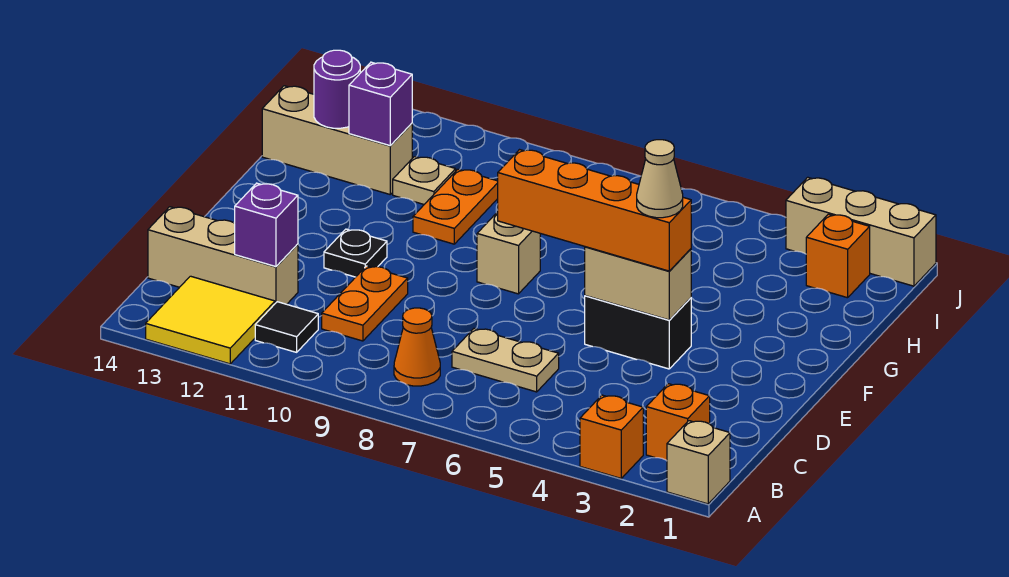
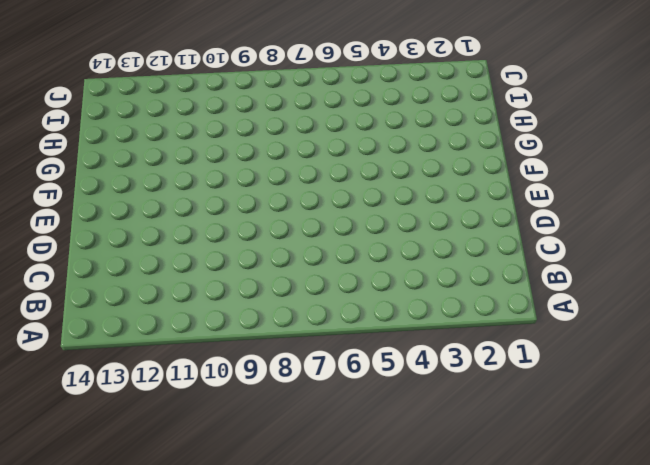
none -> tan 1x1 brick [667,421,730,504]
none -> orange 1x1 brick [580,395,643,478]
none -> yellow 2x2 tile [146,276,275,364]

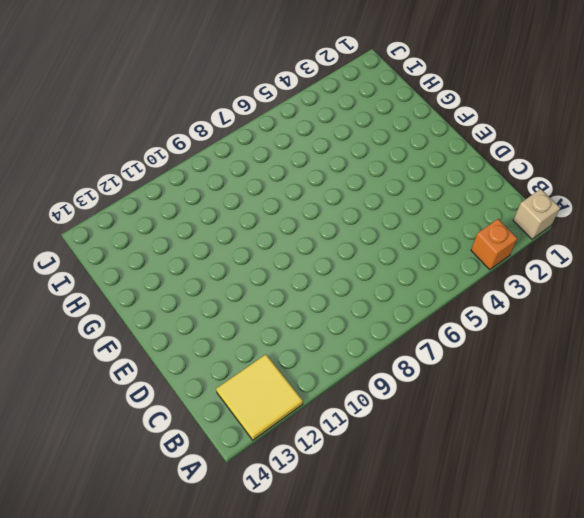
none -> orange 1x1 brick [646,384,710,461]
none -> orange 1x1 cone [394,308,440,386]
none -> black 1x1 tile [255,302,318,352]

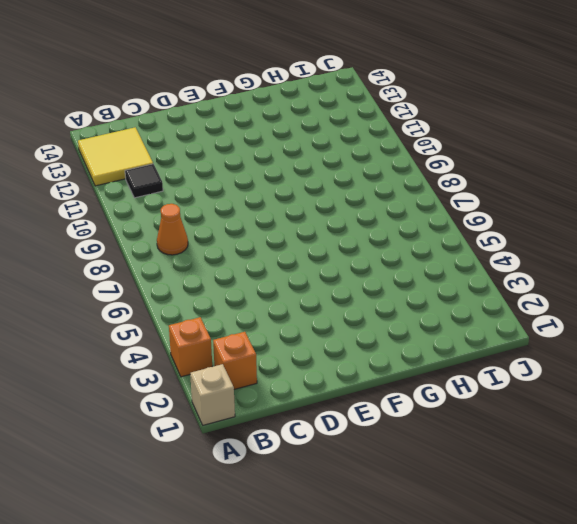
none -> tan 1x2 plate [452,329,559,392]
none -> orange 1x2 plate [322,266,408,341]
none -> tan 1x3 brick [148,207,298,304]

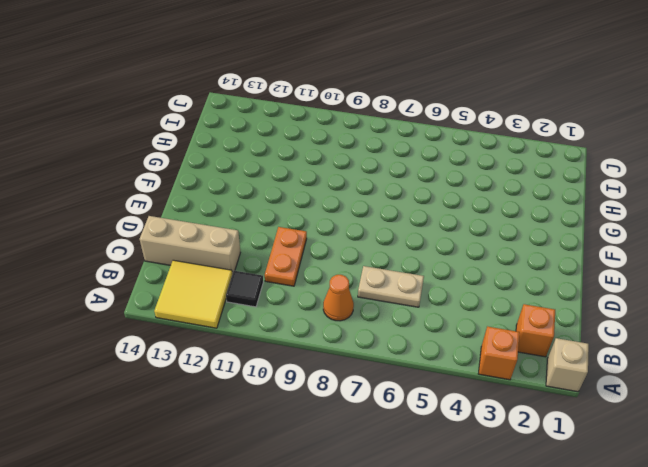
none -> black 1x2 brick [585,296,691,369]
none -> black 1x1 plate [324,229,387,277]
none -> tan 1x1 brick [477,212,540,294]

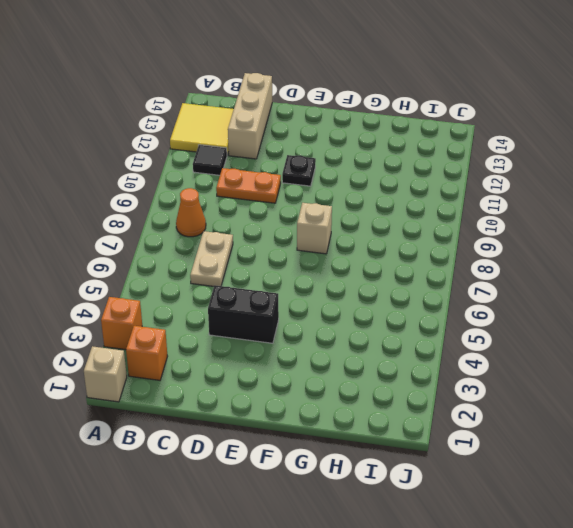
black 1x2 brick [208,285,279,343] -> black 1x2 brick turned to [585,296,691,369]
none -> orange 1x2 plate [413,169,498,244]
none -> tan 1x1 plate [393,157,456,204]
none -> tan 1x3 brick [262,86,412,194]

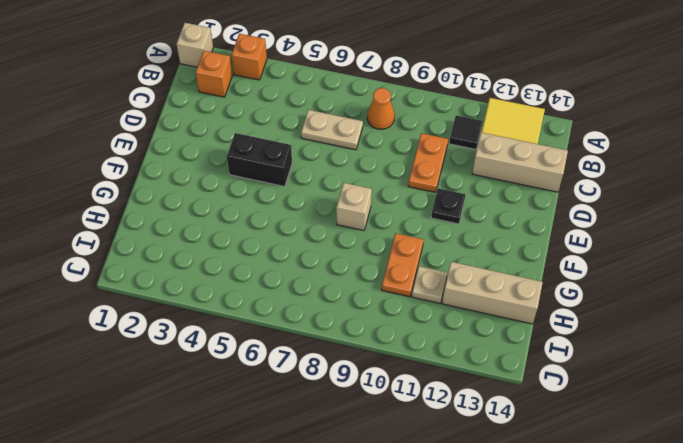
none -> orange 1x1 brick [806,214,870,298]
none -> tan 1x3 brick [786,177,936,286]
none -> purple 1x1 brick [235,183,298,267]

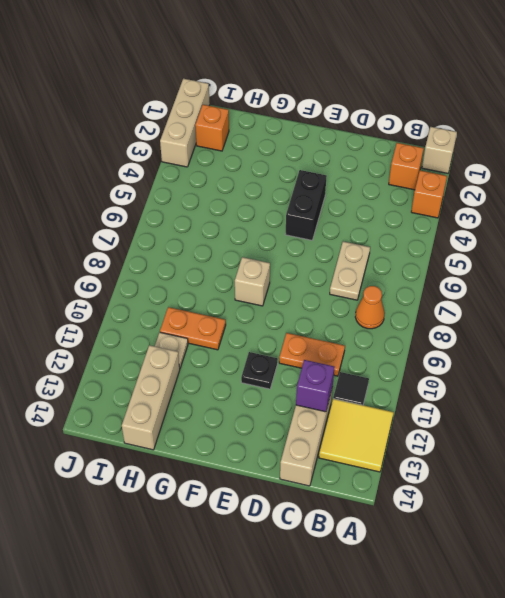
none -> tan 1x2 brick [585,247,691,320]
none -> purple 1x1 brick [349,62,412,146]
none -> purple 1x1 round brick [314,50,360,128]

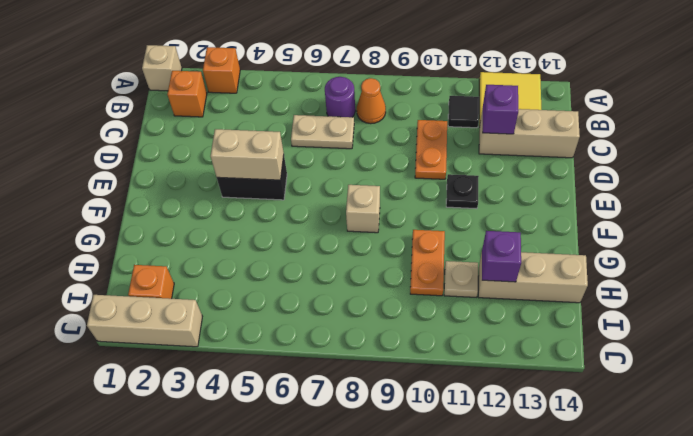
purple 1x1 round brick [325,77,355,117] -> purple 1x1 round brick moved to [314,50,360,128]
none -> orange 1x4 brick [498,150,691,271]
none -> tan 1x1 cone [637,140,683,218]

